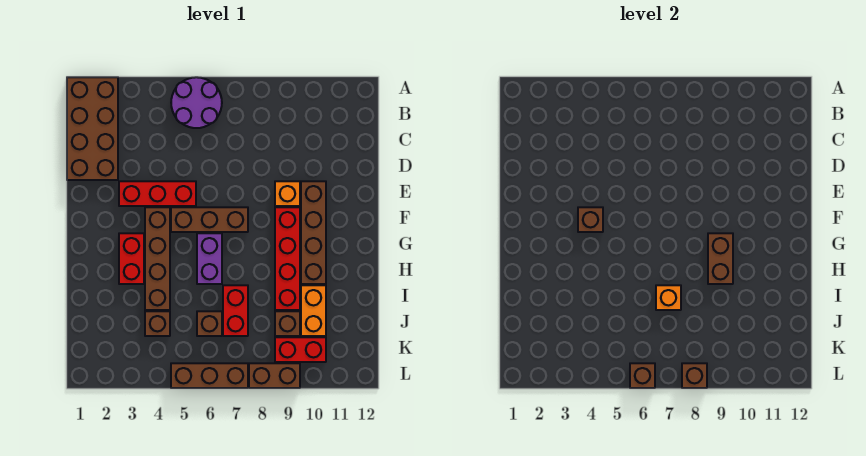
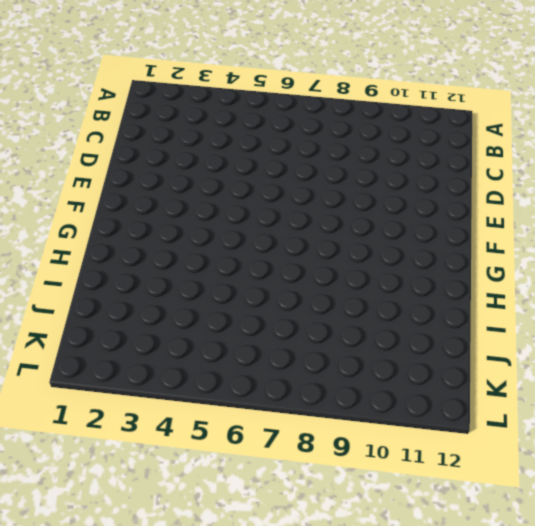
none -> brown 2x4 brick [67,77,118,180]
none -> purple 2x2 round brick [171,77,222,128]
none -> red 1x3 brick [119,181,196,206]

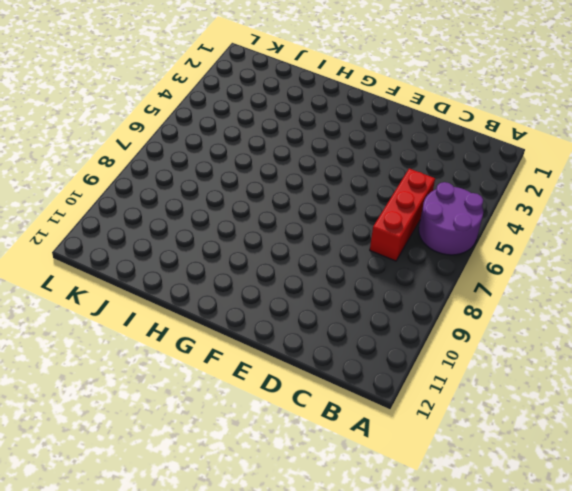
red 1x3 brick [370,169,435,261] -> red 1x3 brick moved to [119,181,196,206]
none -> brown 2x4 brick [67,77,118,180]
none -> orange 1x1 brick [275,181,300,206]
none -> brown 1x4 brick [301,181,326,284]

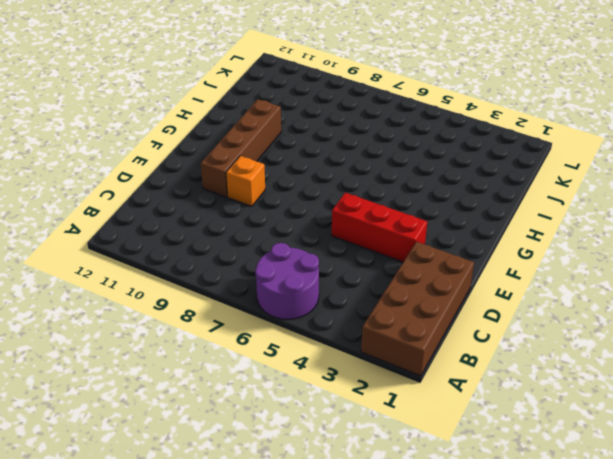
none -> brown 1x4 brick [145,207,170,310]
none -> brown 1x3 brick [171,207,248,232]
none -> red 1x4 brick [275,207,300,310]

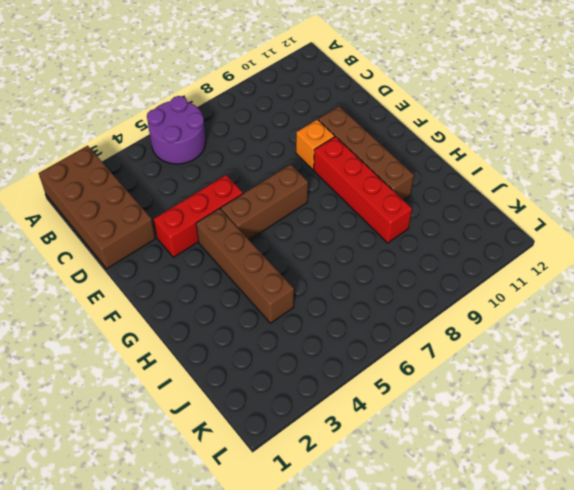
none -> red 1x2 brick [119,233,144,284]
none -> purple 1x2 brick [197,233,222,284]
none -> red 1x2 brick [223,285,248,336]

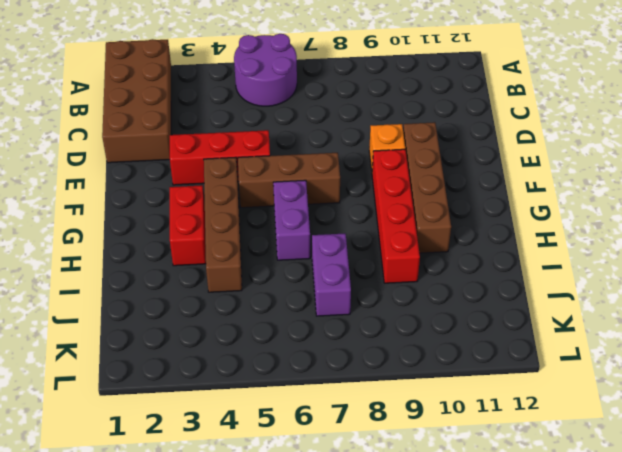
purple 1x2 brick [312,233,351,316] -> red 1x2 brick [223,285,248,336]
none -> orange 1x2 brick [301,285,326,336]
none -> brown 1x1 brick [145,311,170,336]
none -> brown 1x1 brick [197,311,222,336]

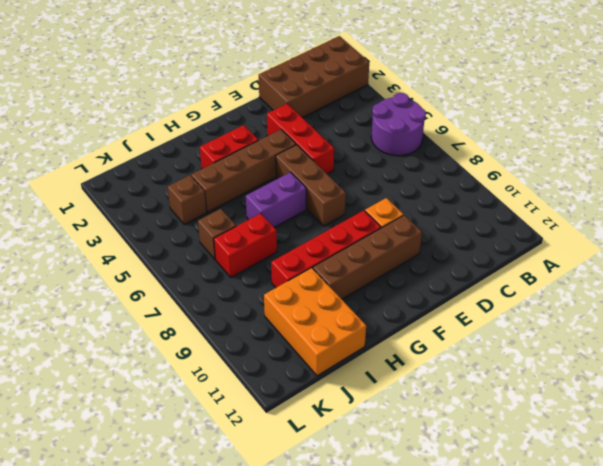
orange 2x3 brick [264,268,366,376] -> orange 1x2 brick [301,285,326,336]
none -> brown 1x1 brick [275,311,300,336]
none -> red 1x2 brick [275,337,326,362]
none -> brown 1x3 brick [171,363,248,388]

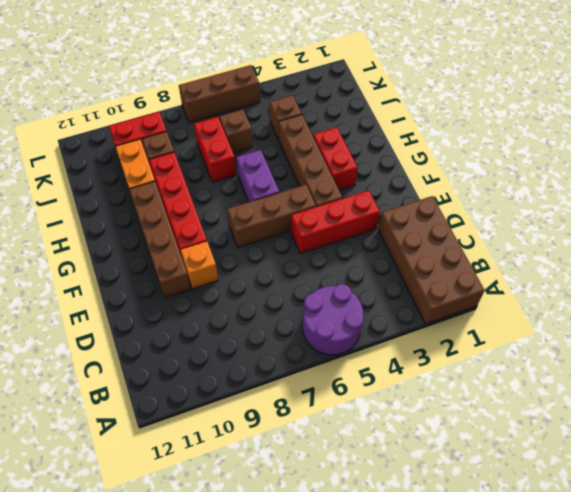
none -> brown 1x2 brick [249,363,300,388]
none -> brown 1x1 brick [578,207,603,232]
none -> brown 1x2 brick [708,233,733,284]

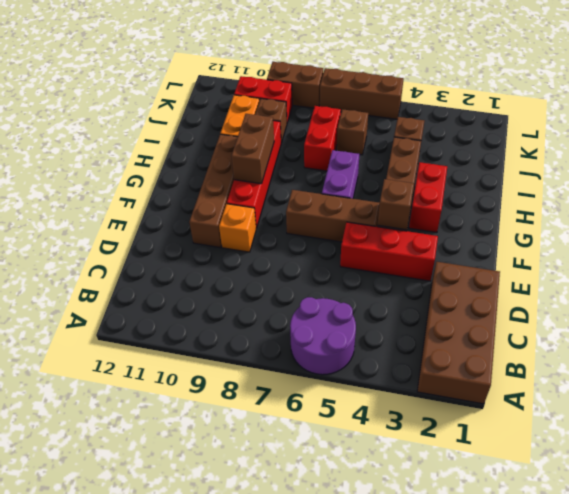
none -> orange 1x1 brick [656,285,681,310]
none -> brown 1x1 brick [630,363,655,388]
none -> brown 1x1 brick [682,363,707,388]

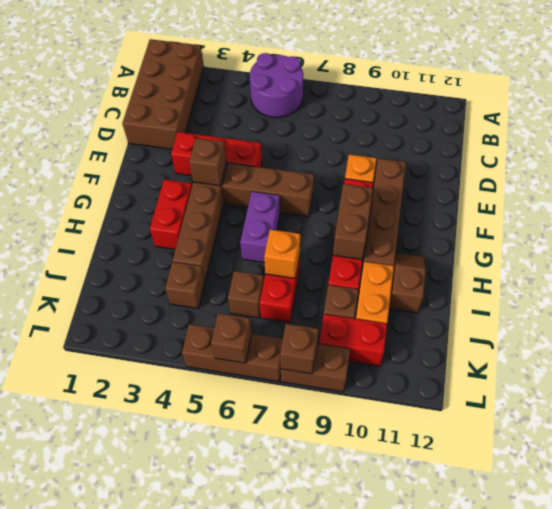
brown 1x2 slope [389,253,426,313] -> none

